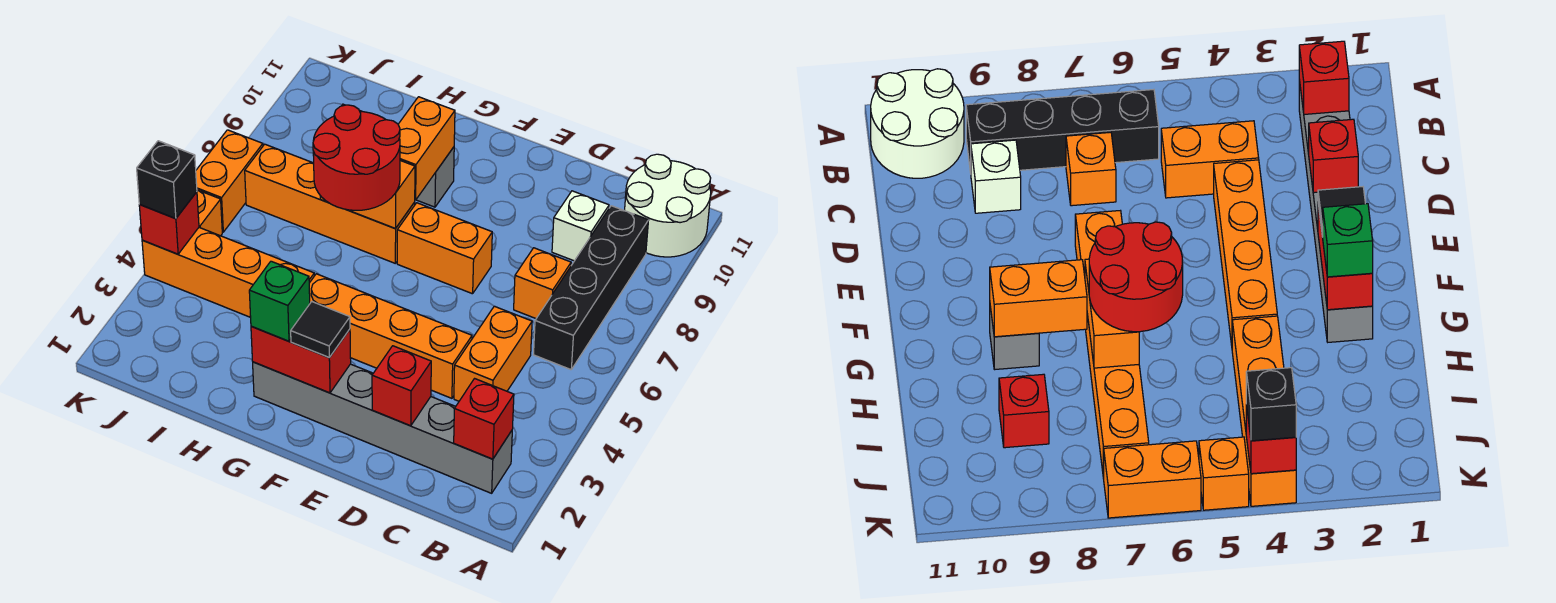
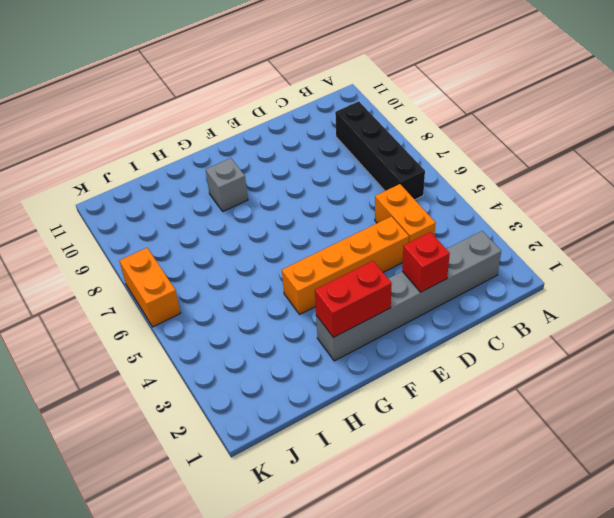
none -> white 2x2 round brick [625,154,711,257]
none -> orange 1x1 brick [514,248,571,318]
none -> white 1x1 brick [552,191,609,261]

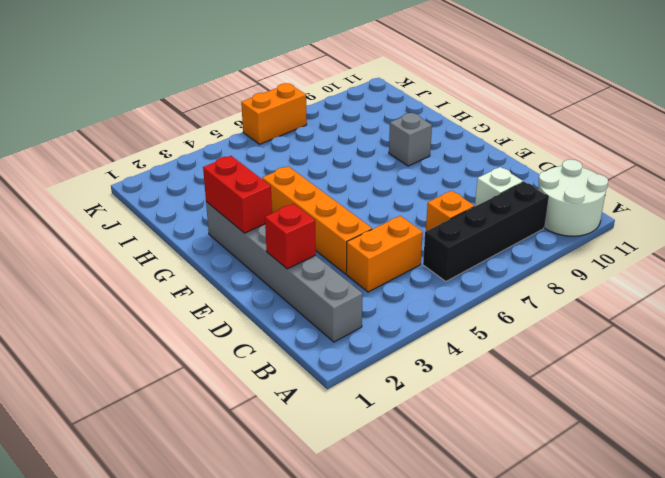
none -> orange 1x2 brick [397,203,492,294]
none -> orange 1x4 brick [245,144,415,263]
none -> orange 1x4 brick [142,228,314,317]

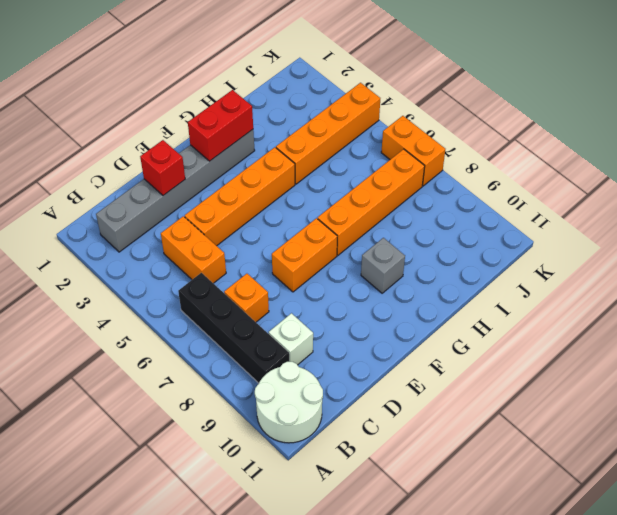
none -> red 1x1 brick [999,374,1049,448]
none -> orange 1x1 brick [197,190,222,236]
none -> red 1x1 brick [454,379,514,459]

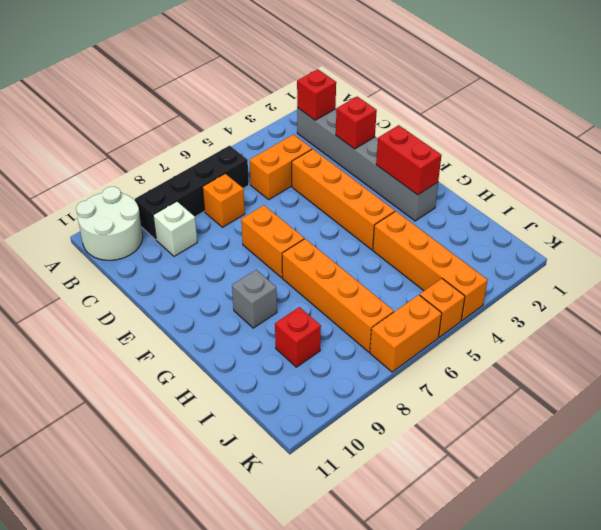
none -> orange 1x2 brick [320,161,415,229]
none -> orange 1x2 brick [398,97,455,200]
none -> red 1x1 brick [139,192,199,254]

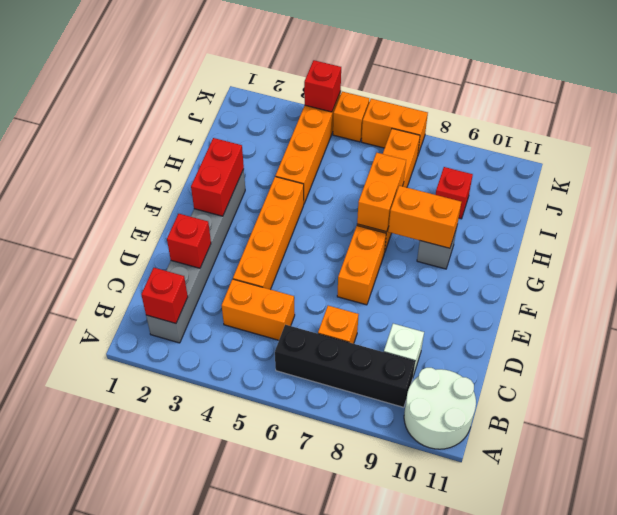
none -> black 1x1 tile [291,302,350,357]
none -> green 1x1 brick [249,261,310,341]
none -> red 2x2 round brick [313,105,400,210]

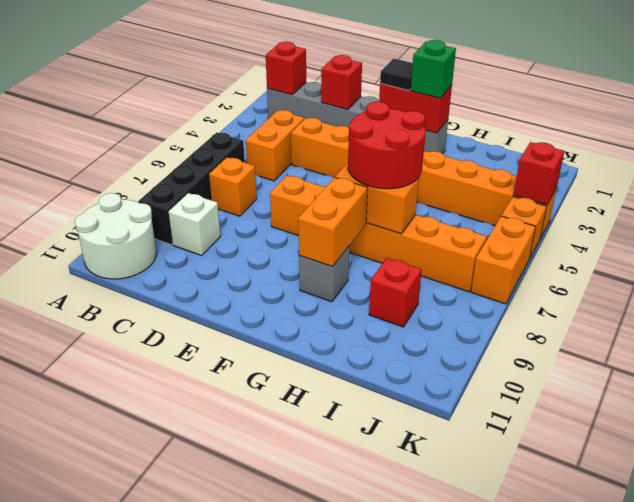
none -> black 1x1 brick [137,141,197,218]

